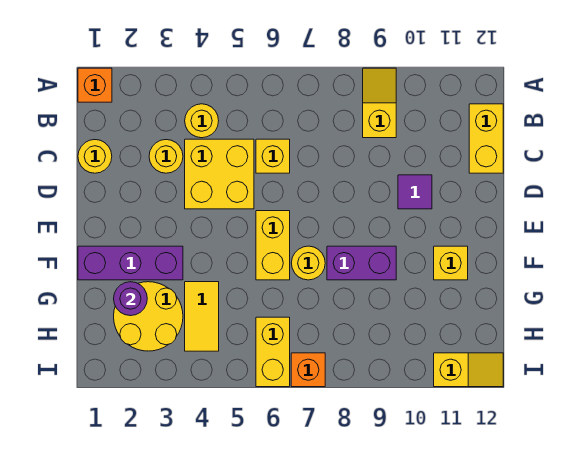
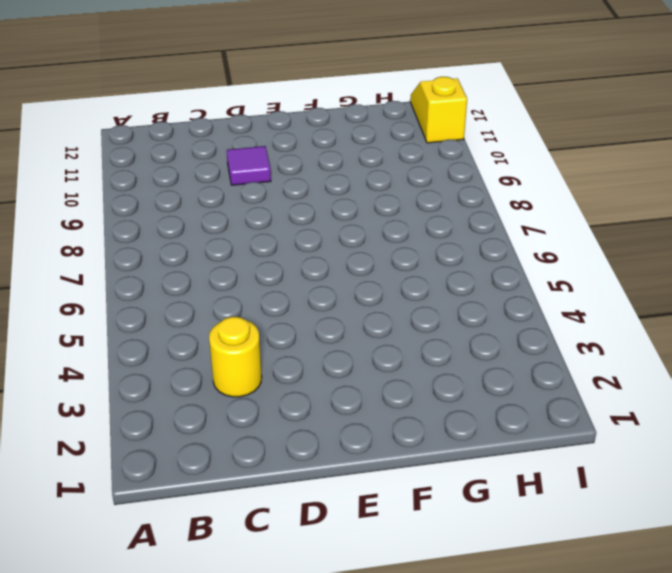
none -> orange 1x1 brick [78,68,112,102]
none -> yellow 1x2 slope [363,68,396,138]
none -> yellow 1x1 round brick [185,104,219,138]

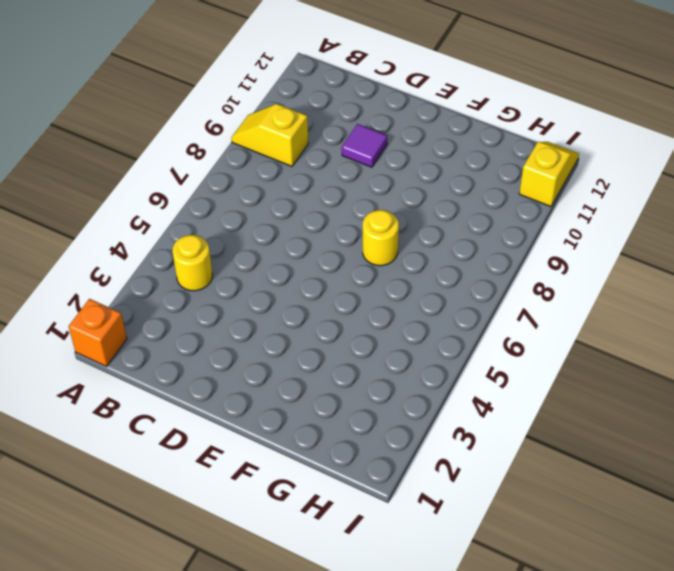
none -> yellow 1x2 brick [469,104,503,173]
none -> yellow 1x1 round brick [78,140,112,173]
none -> yellow 1x1 round brick [149,140,183,173]

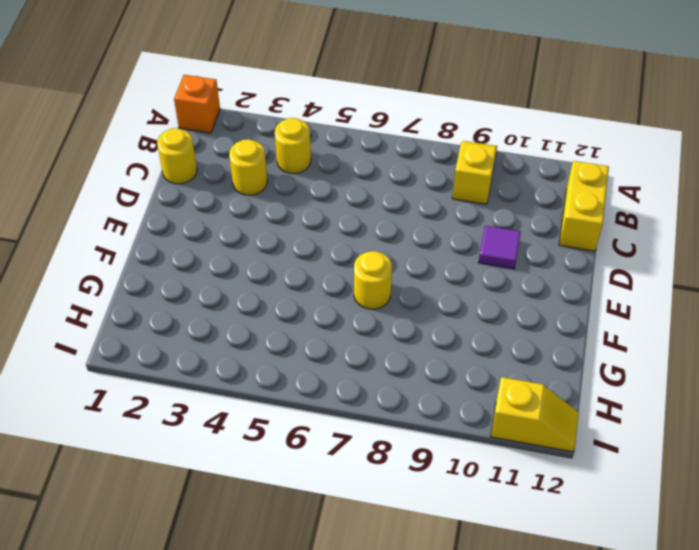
none -> yellow 2x2 brick [185,139,254,209]
none -> yellow 1x1 brick [256,139,290,173]
none -> yellow 1x2 brick [256,211,290,280]

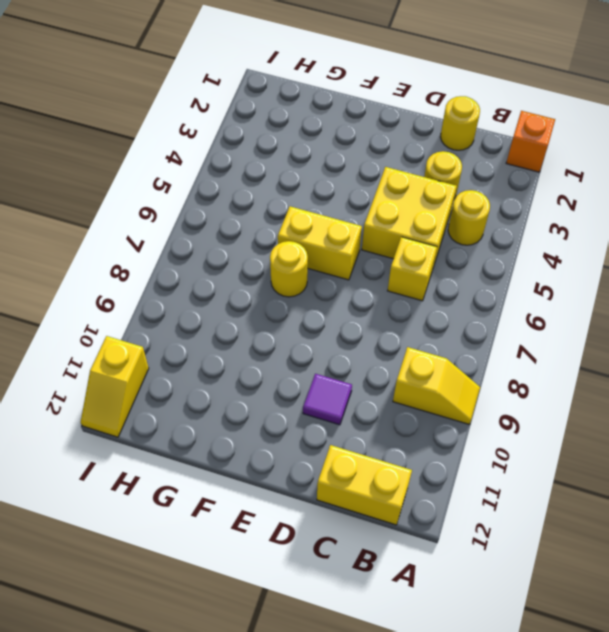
none -> purple 1x3 brick [78,246,183,280]
none -> purple 1x2 brick [327,246,396,280]
none -> yellow 1x1 brick [434,246,468,280]

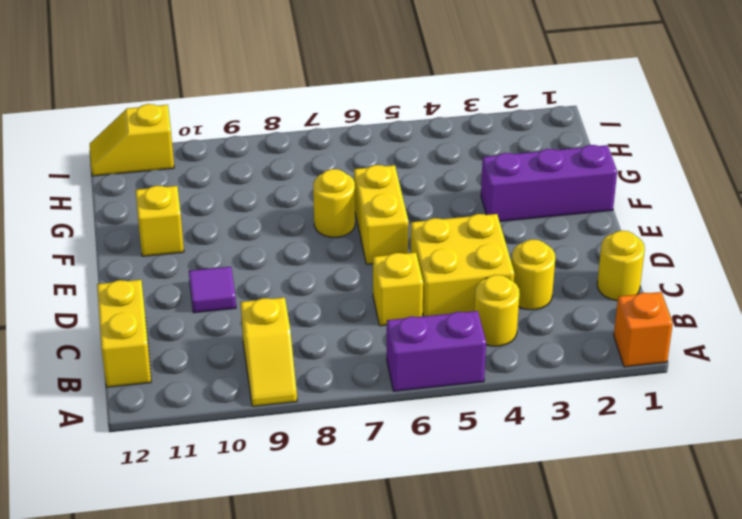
purple 1x2 brick [387,311,486,391] -> purple 1x2 brick moved to [327,246,396,280]
none -> yellow 2x2 round brick [114,282,183,351]
none -> yellow 1x2 tile [185,282,219,351]
none -> yellow 1x2 brick [256,317,290,387]

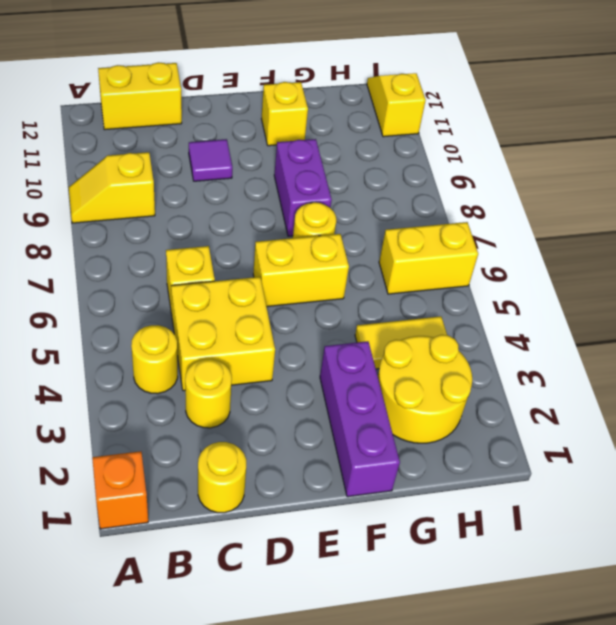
none -> orange 1x1 brick [291,353,325,387]
none -> purple 1x1 round brick [114,282,147,316]

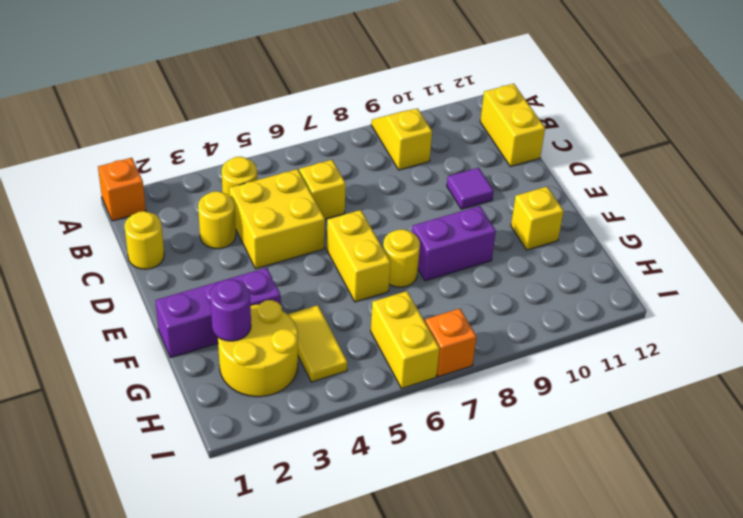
none -> yellow 1x2 slope [434,353,503,387]

